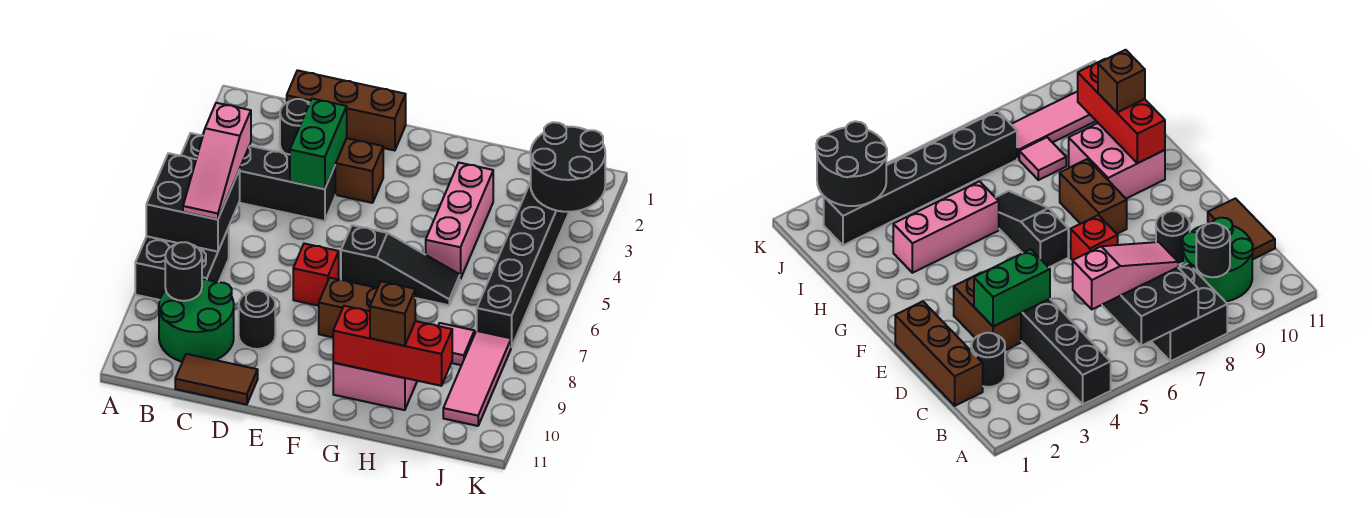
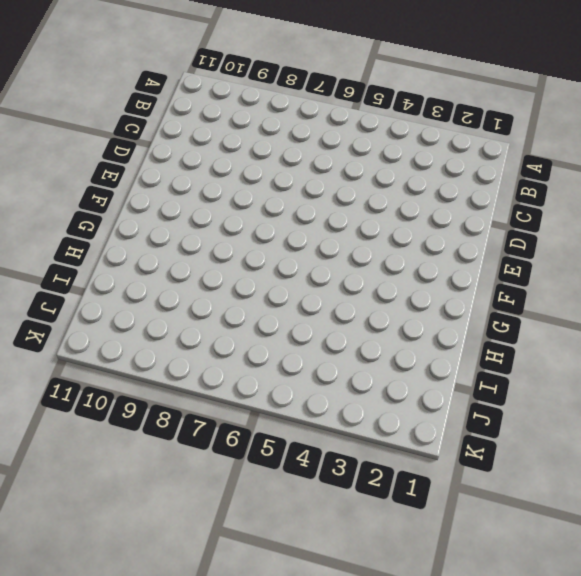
none -> black 1x4 brick [181,133,335,221]
none -> black 2x2 brick [135,228,229,300]
none -> green 2x2 round brick [159,279,234,362]

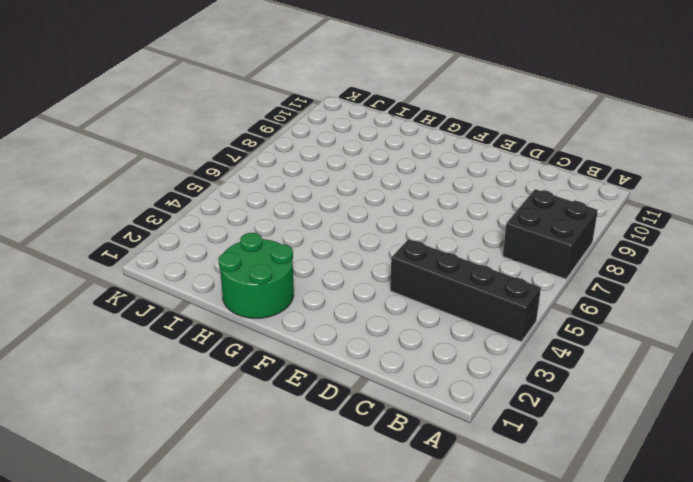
green 2x2 round brick [218,233,294,318] -> green 2x2 round brick moved to [159,279,234,362]
none -> brown 1x3 brick [287,70,406,151]
none -> black 1x1 round brick [280,99,309,154]
none -> brown 1x2 tile [175,354,258,405]

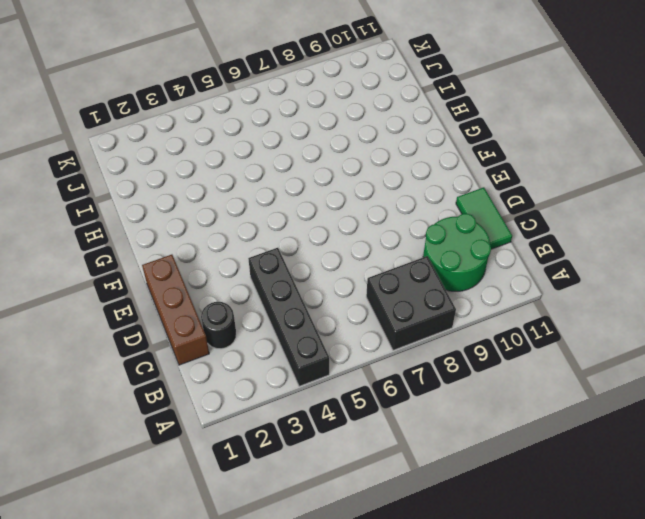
green 1x2 tile [456,187,512,249] -> brown 1x2 tile [175,354,258,405]
none -> brown 1x2 brick [335,138,383,203]
none -> black 1x1 round brick [239,290,275,349]
none -> red 1x1 brick [293,244,339,306]

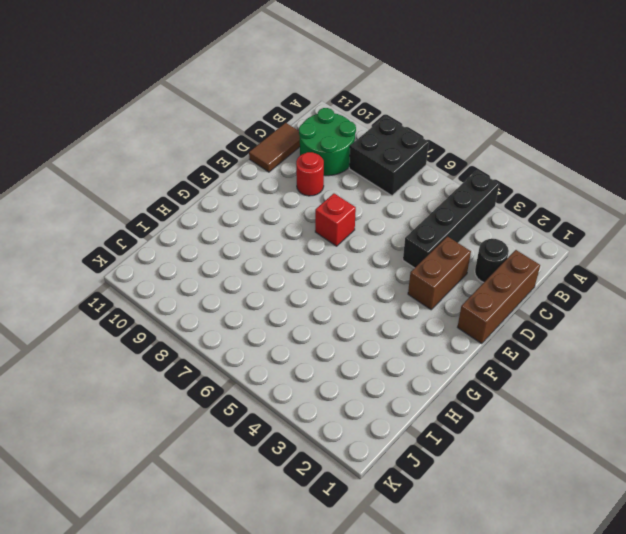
red 1x1 round brick [296,152,324,196] -> black 1x1 round brick [239,290,275,349]
none -> black 1x3 slope [341,225,460,305]
none -> brown 1x2 brick [319,278,377,337]
none -> pink 2x2 brick [333,363,417,410]

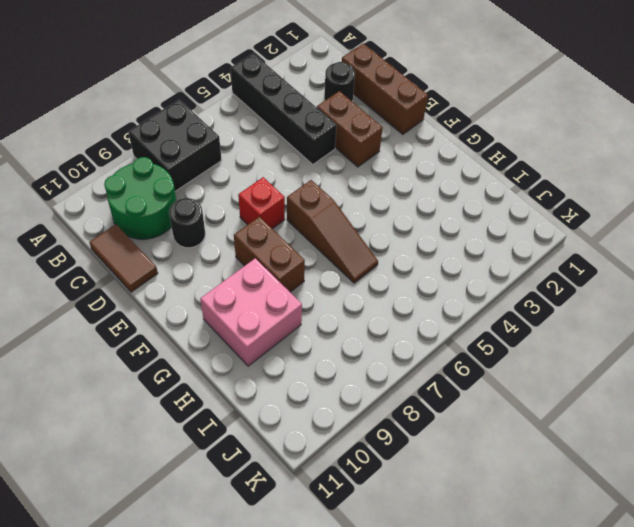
brown 1x3 slope [287,180,378,283] -> black 1x3 slope [341,225,460,305]
none -> pink 1x3 brick [426,163,493,279]
none -> pink 1x1 tile [438,323,474,365]
none -> black 1x6 brick [477,182,569,347]

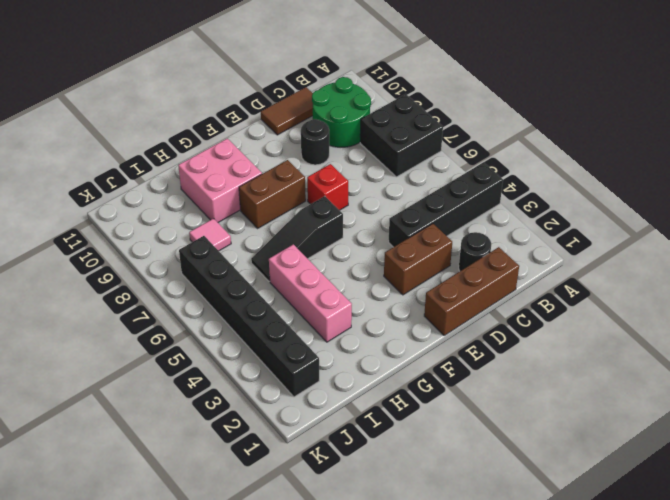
none -> pink 1x3 tile [443,331,511,426]
none -> black 2x2 brick [146,153,240,252]
none -> black 1x1 round brick [165,242,202,301]

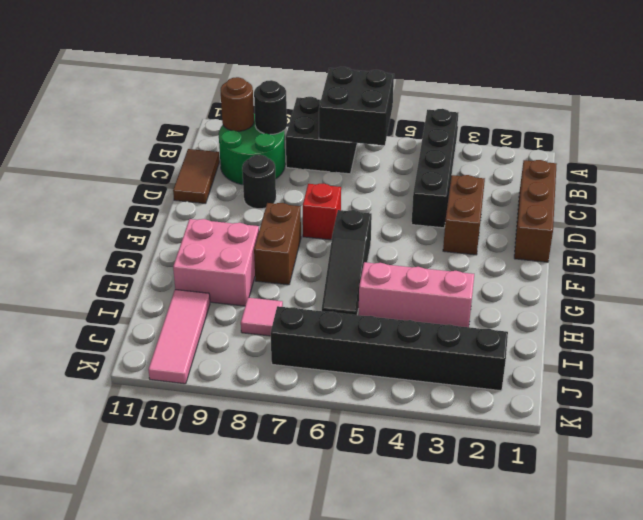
brown 1x1 round brick [221,77,254,131] -> none
pink 1x3 tile [148,290,210,384] -> pink 1x3 tile turned to [443,331,511,426]
none -> black 1x1 round brick [280,99,309,154]
none -> green 1x2 brick [290,99,347,189]
none -> red 1x3 brick [333,306,452,386]

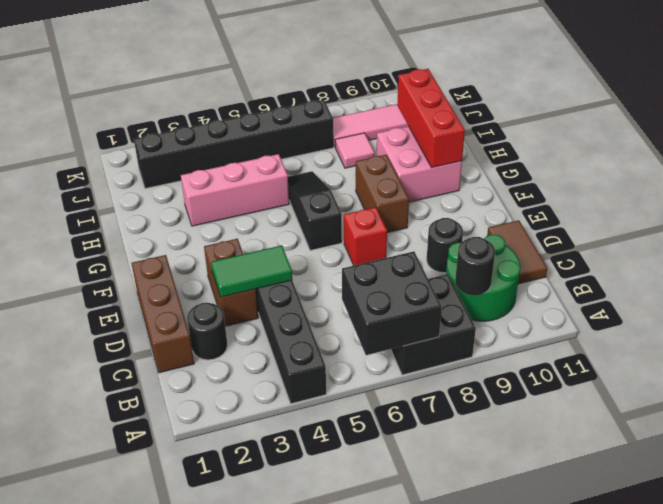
green 1x2 tile [211,245,292,297] -> green 1x2 brick [290,99,347,189]
none -> black 2x2 round brick [531,122,606,212]
none -> pink 1x3 slope [183,103,251,219]
none -> brown 1x1 brick [370,282,415,346]

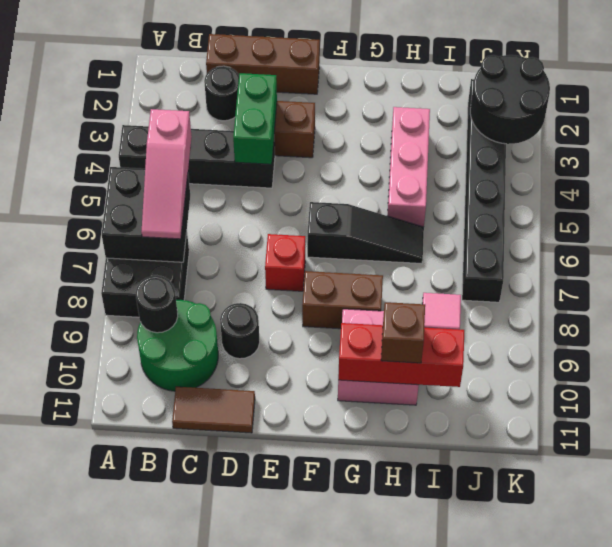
none -> pink 1x3 tile [443,331,511,426]

